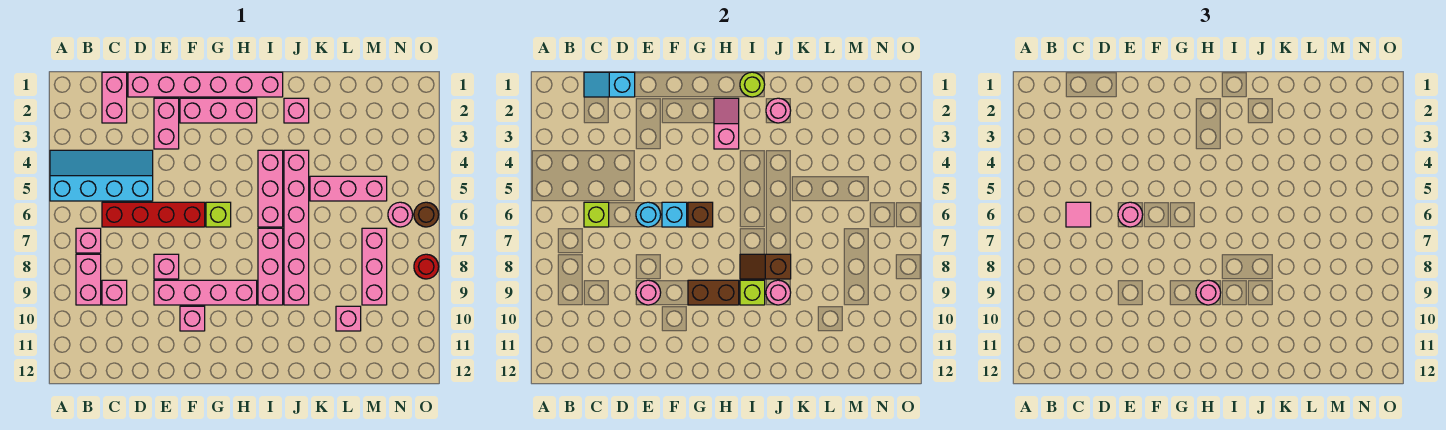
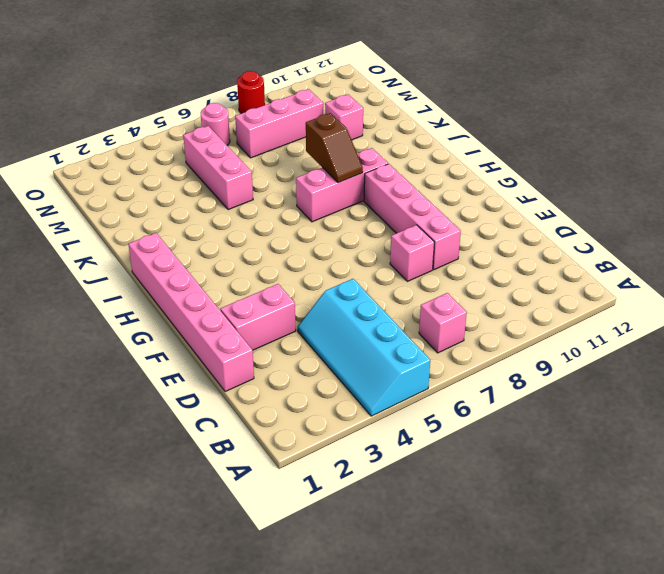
none -> pink 1x2 brick [76,254,101,305]
none -> pink 1x2 brick [102,72,127,123]
none -> red 1x4 brick [102,202,205,227]
none -> pink 1x1 brick [102,280,127,305]

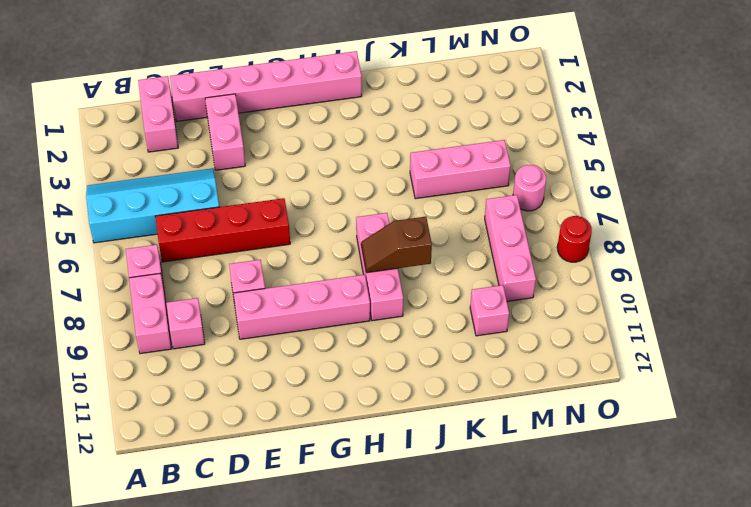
none -> pink 1x3 brick [180,98,257,123]
none -> pink 1x1 brick [180,306,205,331]
none -> lime 1x1 brick [206,202,231,227]
none -> pink 1x3 brick [258,150,283,227]

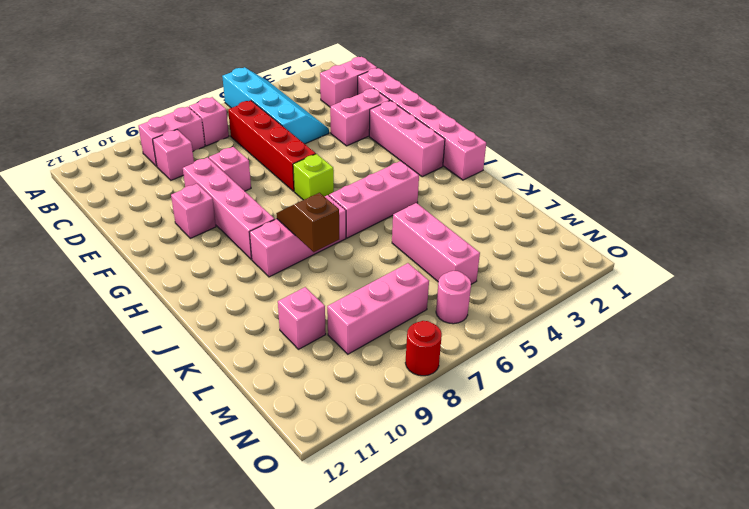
none -> pink 1x1 brick [284,98,309,123]
none -> pink 1x6 brick [284,150,309,305]
none -> brown 1x1 round brick [414,202,439,227]
none -> cyan 1x2 slope [584,72,635,97]

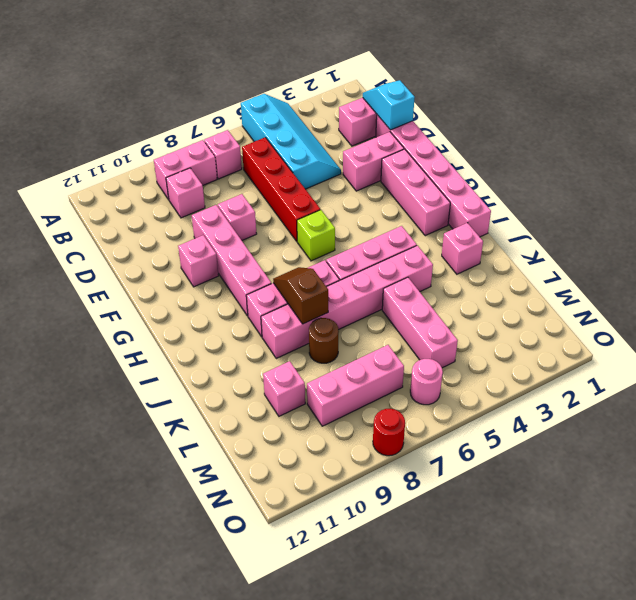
brown 1x1 round brick [309,318,339,363] -> brown 1x1 round brick moved to [414,202,439,227]
none -> lime 1x1 brick [584,202,609,227]
none -> cyan 1x1 round brick [636,202,661,227]
none -> pink 1x1 round brick [636,280,661,305]
none -> cyan 1x1 brick [662,202,687,227]

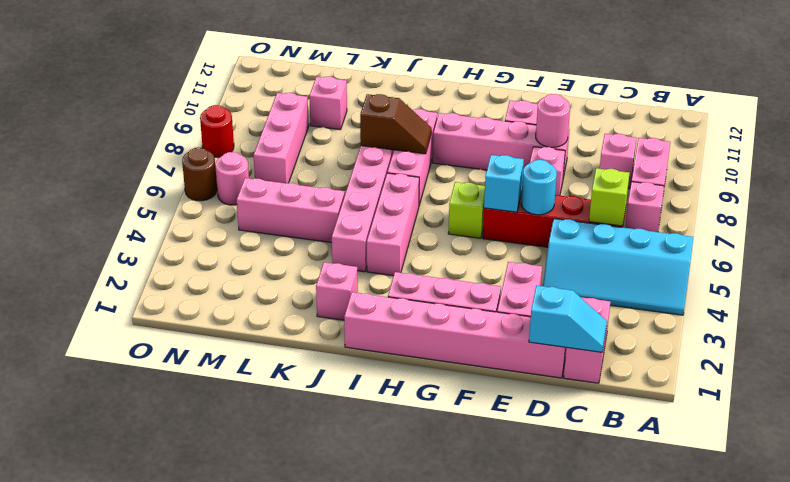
none -> brown 1x1 brick [688,202,713,227]
none -> brown 1x2 brick [688,280,739,305]
none -> pink 1x2 slope [714,98,739,149]
none -> lime 1x1 round brick [740,72,765,97]

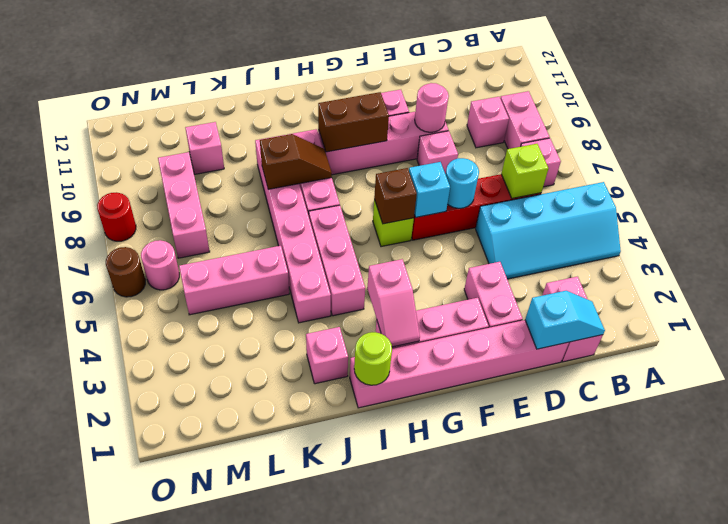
none -> lime 1x1 brick [740,280,765,305]
none -> pink 1x1 round brick [766,98,791,123]
none -> pink 1x1 round brick [766,280,791,305]
none -> pink 1x1 tile [1066,202,1091,227]

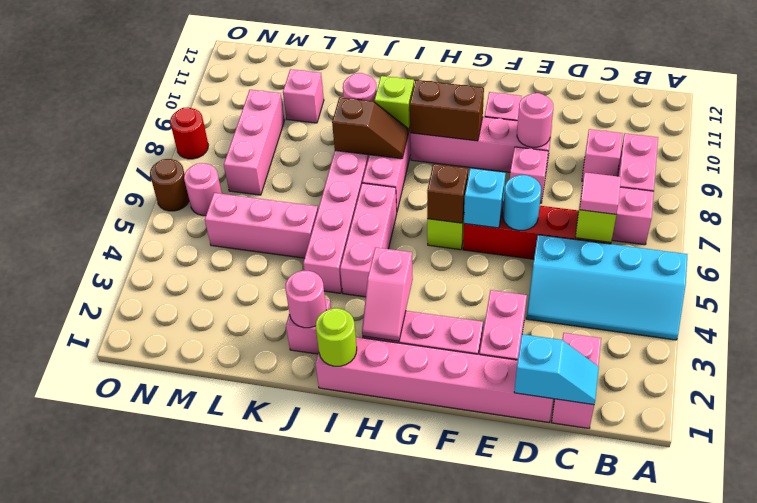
none -> pink 1x1 round brick [1118,202,1143,227]
none -> pink 1x1 round brick [1196,280,1221,305]

